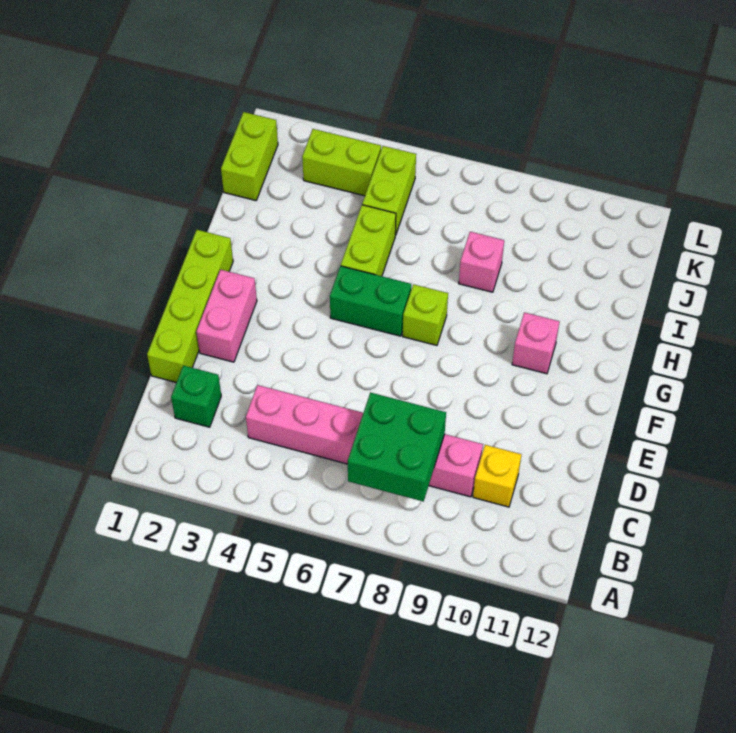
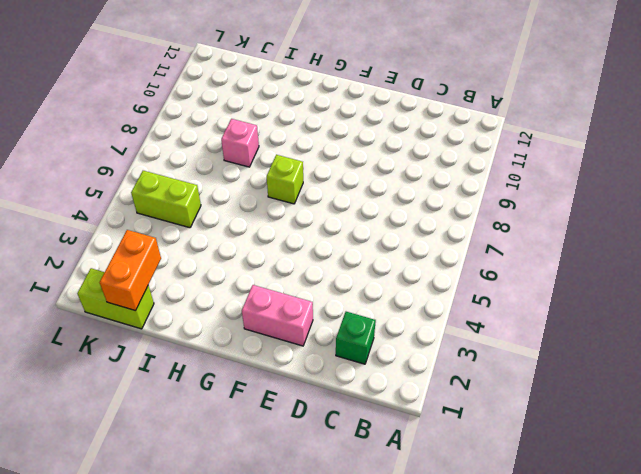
orange 1x2 brick [100,230,161,311] -> none
none -> pink 1x6 brick [246,385,483,497]
none -> yellow 1x1 brick [473,445,522,507]
none -> lime 1x4 brick [147,230,233,383]

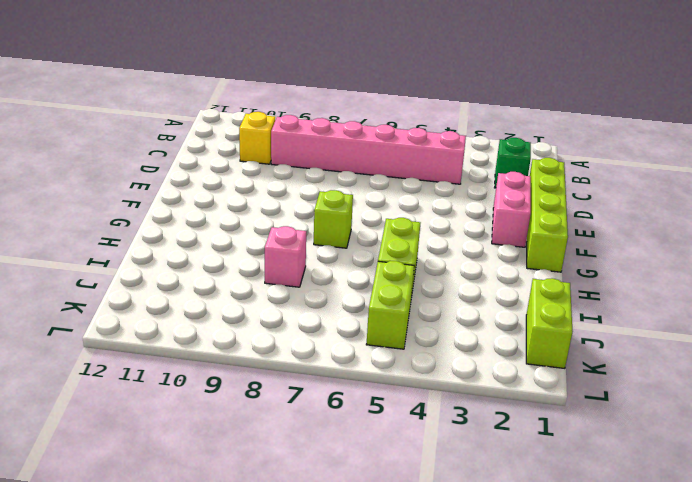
none -> green 1x2 brick [330,266,411,336]
none -> pink 1x1 brick [512,312,560,374]
none -> lime 1x2 brick [302,129,381,196]

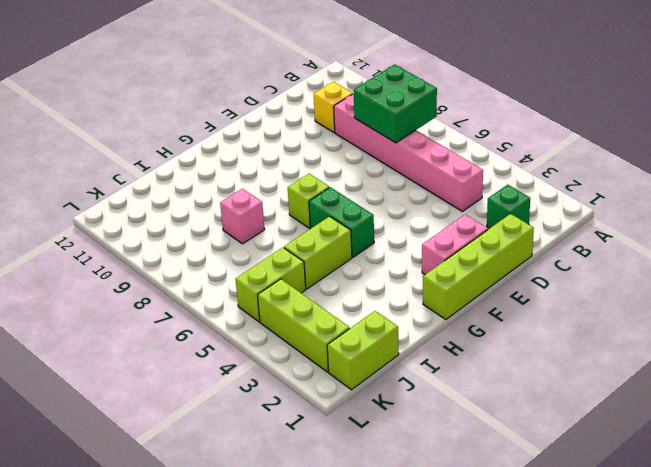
lime 1x3 brick [258,279,350,372] -> lime 1x2 brick [302,129,381,196]
none -> pink 1x1 brick [512,312,560,374]

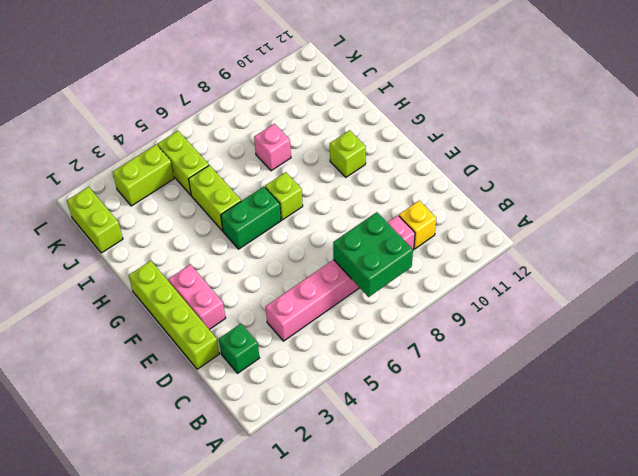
lime 1x1 brick [330,130,366,177] -> pink 1x1 brick [512,312,560,374]

